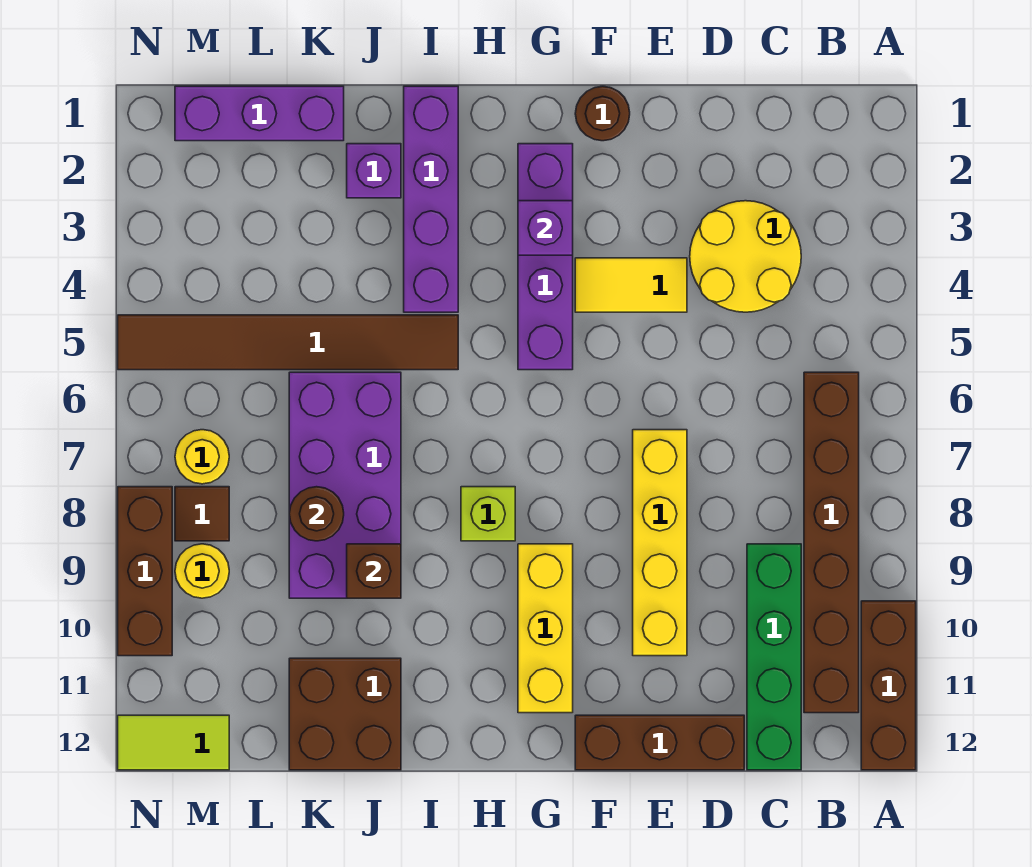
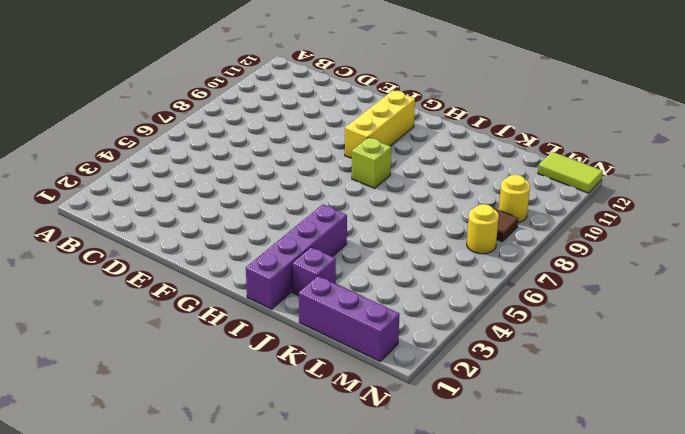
none -> brown 1x3 brick [861,601,916,770]
none -> brown 1x6 brick [804,372,859,713]
none -> yellow 2x2 round brick [690,201,801,312]

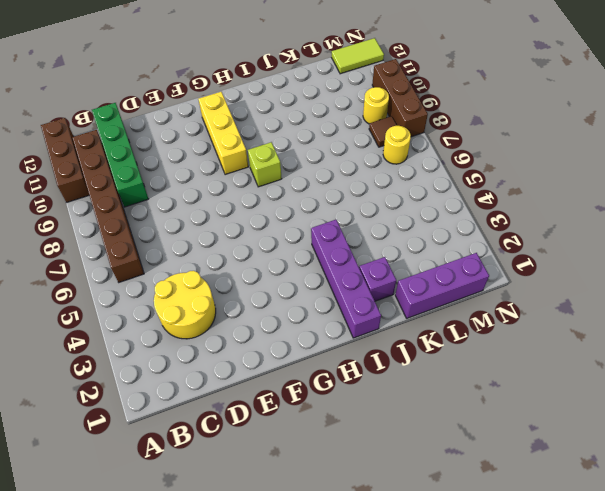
none -> brown 1x3 brick [575,715,744,770]
none -> yellow 1x2 tile [575,258,687,312]
none -> yellow 1x4 brick [633,430,687,656]

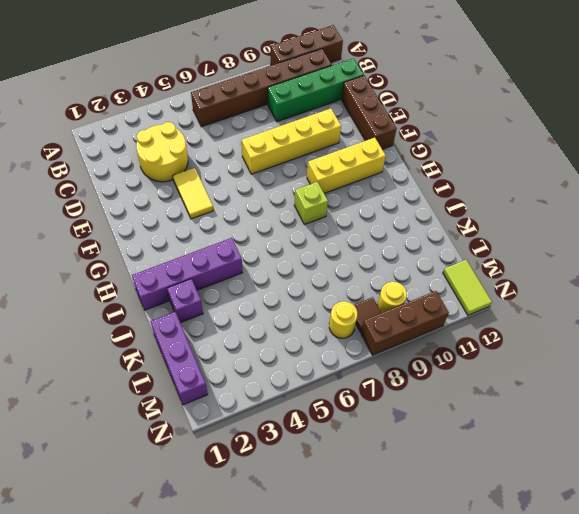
none -> brown 1x1 round brick [575,86,630,141]
none -> purple 1x4 brick [518,144,573,370]
none -> brown 1x6 tile [118,315,458,370]

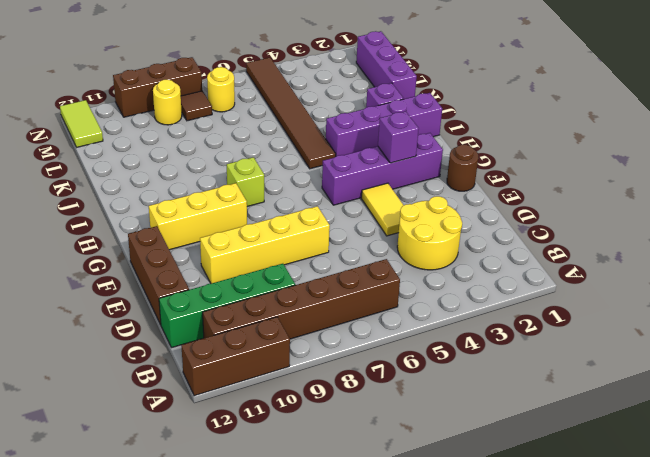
none -> purple 2x4 brick [289,372,401,598]
none -> brown 2x2 brick [289,658,401,770]
none -> brown 1x1 brick [347,544,401,598]

